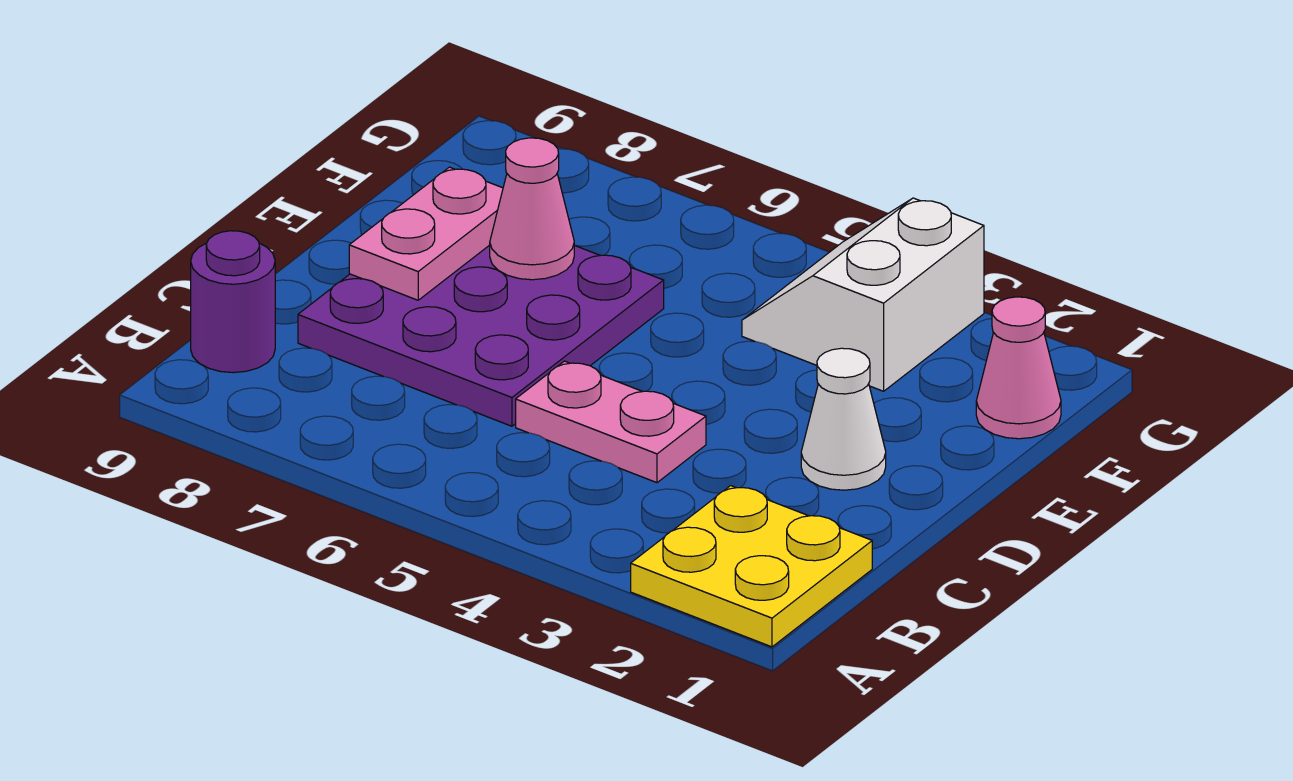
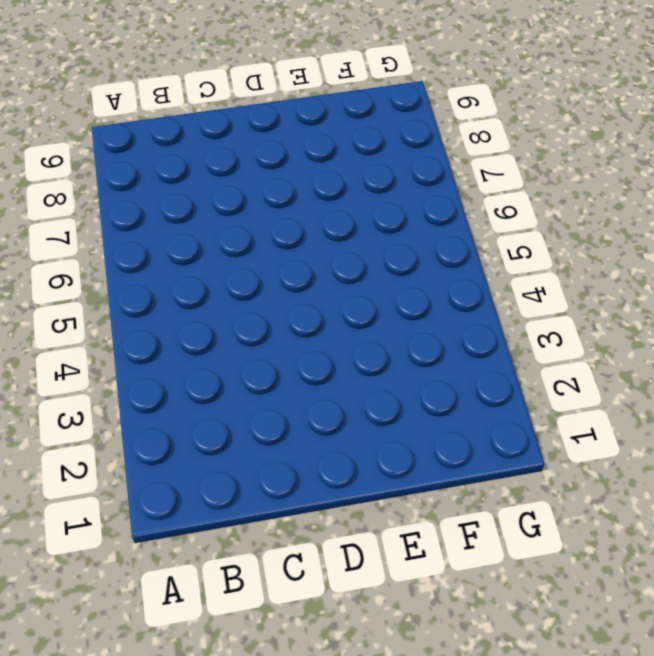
none -> yellow 2x2 plate [631,486,872,647]
none -> purple 1x1 round brick [191,231,275,373]

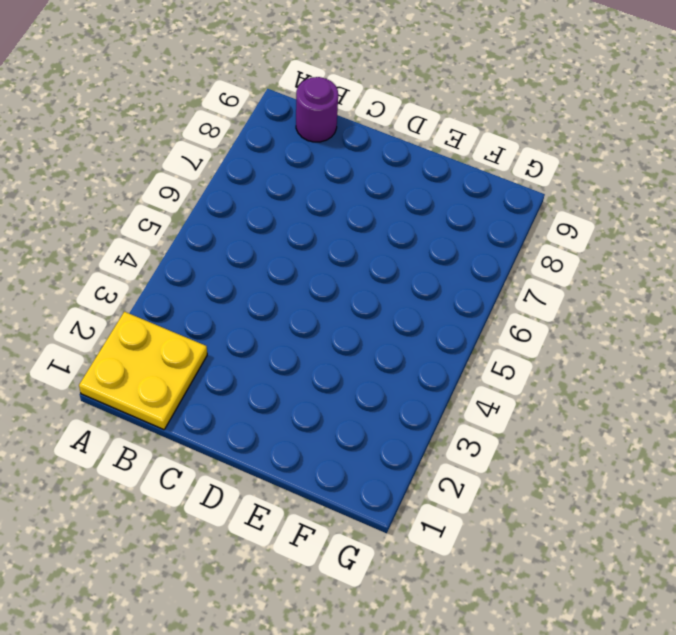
none -> pink 1x2 plate [516,361,706,483]
none -> purple 3x3 plate [298,245,664,426]

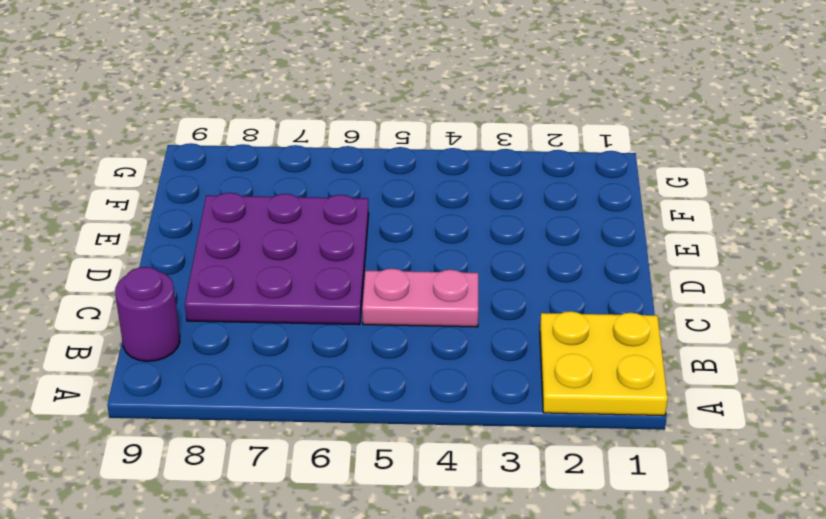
none -> white 1x1 cone [801,348,886,490]
none -> pink 1x1 cone [976,297,1061,439]

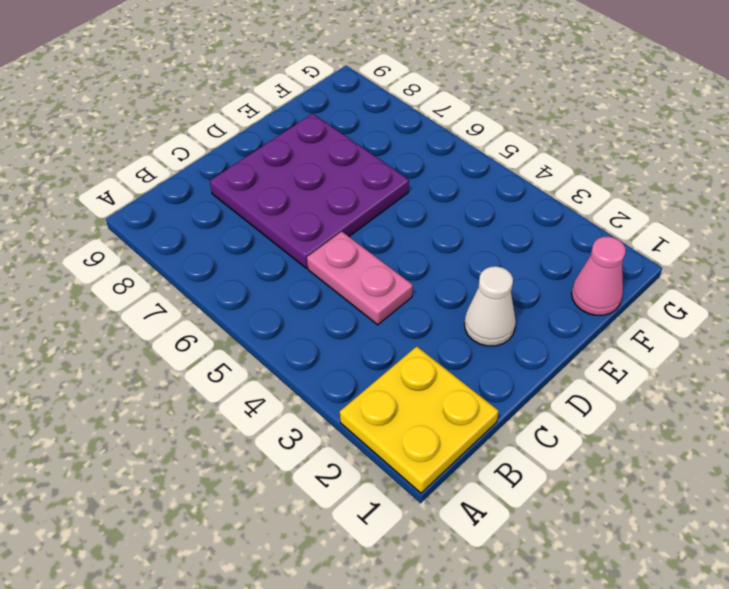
none -> purple 1x1 round brick [191,231,275,373]
none -> white 2x2 slope [742,198,984,391]

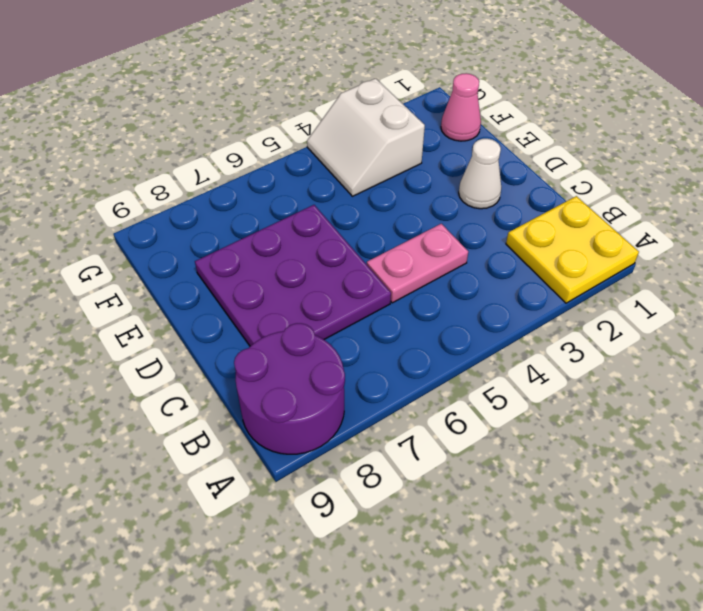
purple 2x2 round brick [234,323,345,454] -> purple 1x1 round brick [191,231,275,373]
none -> pink 1x2 plate [349,167,503,300]
none -> pink 1x1 cone [490,138,574,280]

